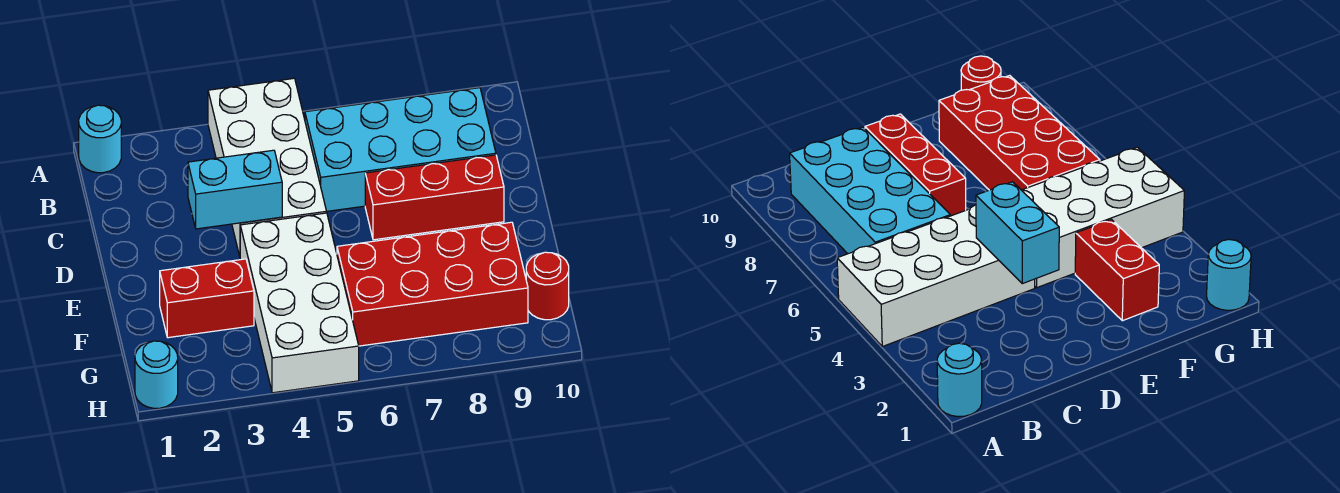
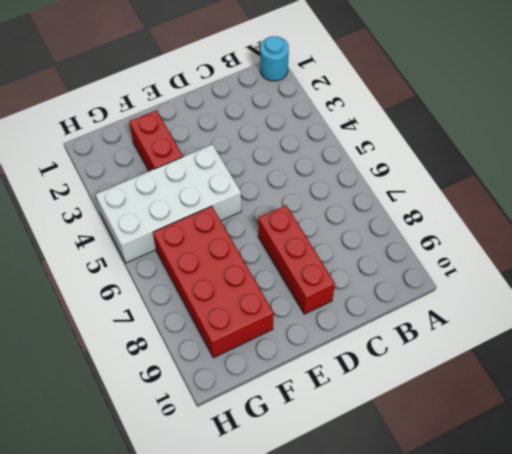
none -> white 2x4 brick [208,78,327,256]
none -> cyan 2x4 brick [305,88,496,211]

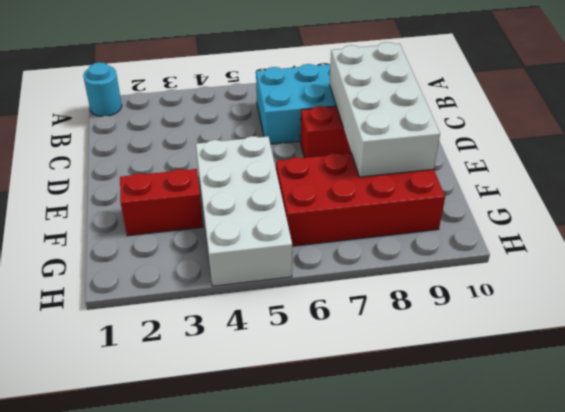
white 2x4 brick [330,42,440,177] -> white 2x4 brick moved to [208,78,327,256]
none -> red 1x1 round brick [526,252,569,320]
none -> cyan 1x1 round brick [135,341,178,408]

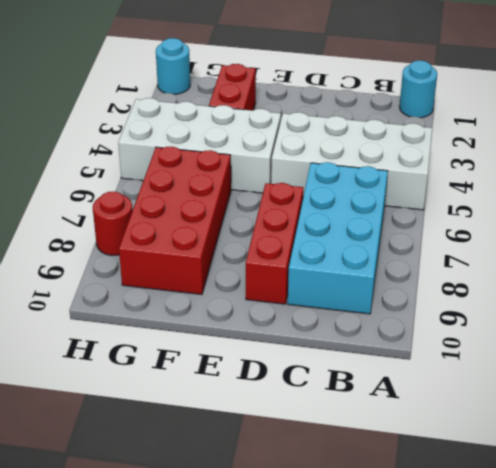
red 1x1 round brick [93,192,132,255] -> red 1x1 round brick moved to [526,252,569,320]
none -> cyan 1x2 brick [188,150,282,229]

